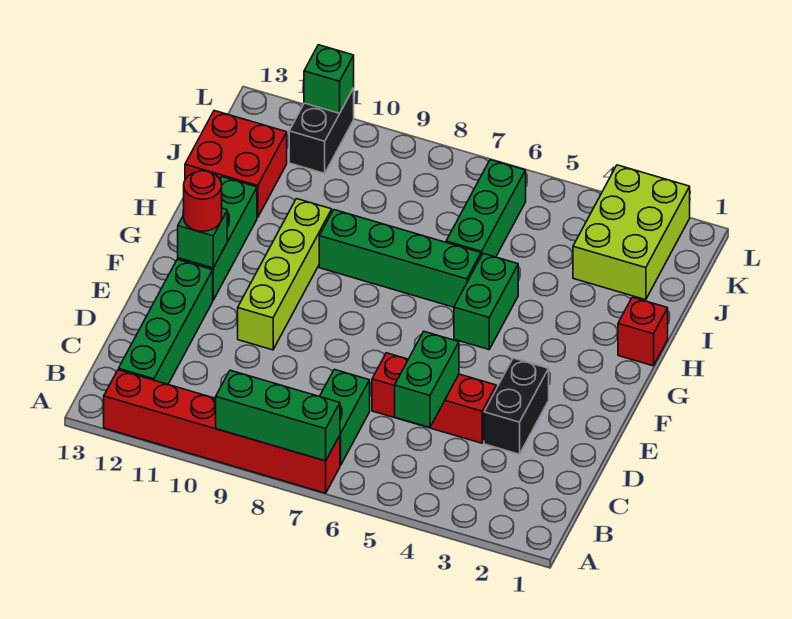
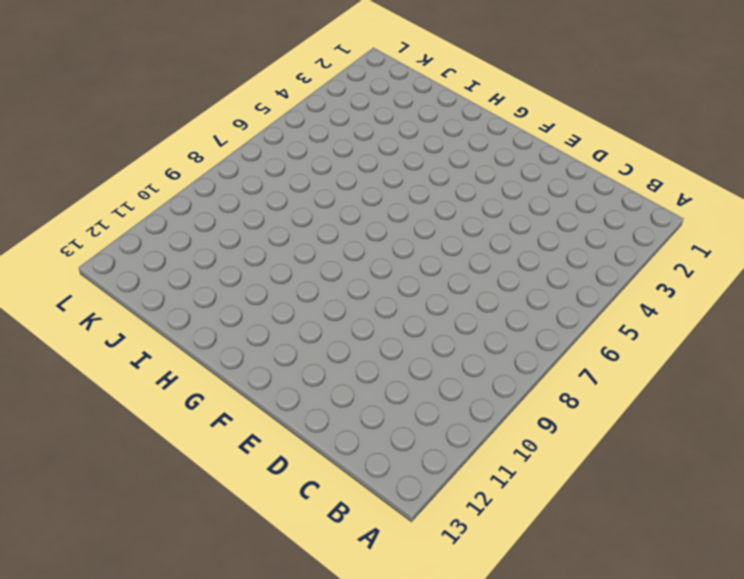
none -> red 1x6 brick [104,370,340,493]
none -> green 1x2 brick [320,369,370,466]
none -> green 1x4 brick [119,259,213,384]

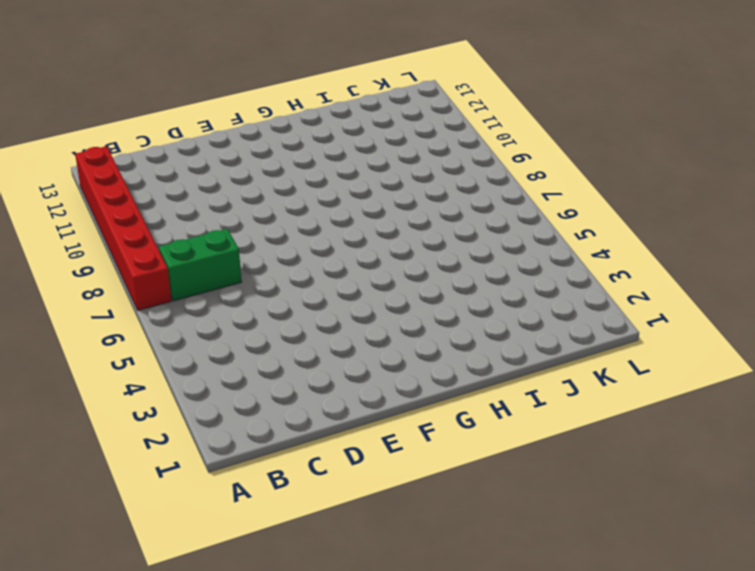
none -> green 1x4 brick [119,259,213,384]
none -> black 1x2 brick [484,358,549,454]
none -> red 1x3 brick [372,353,496,443]

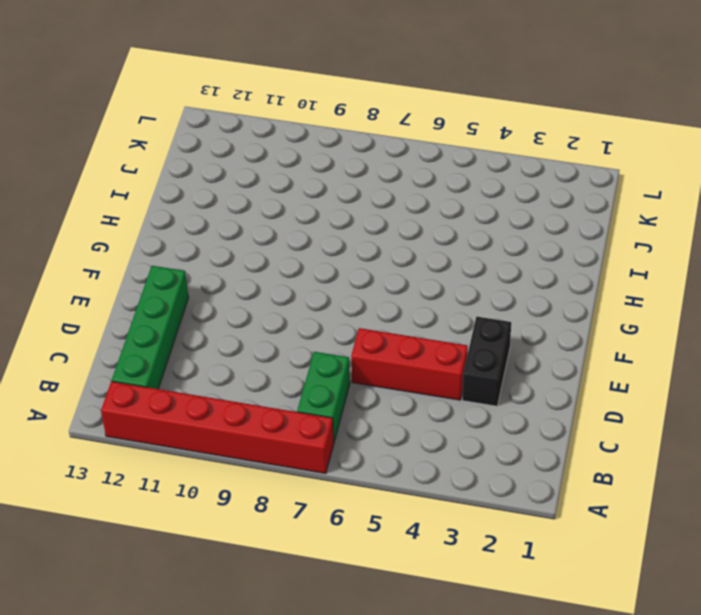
none -> lime 1x4 brick [238,199,332,350]
none -> green 1x3 brick [178,177,257,300]
none -> green 1x2 brick [454,253,518,349]

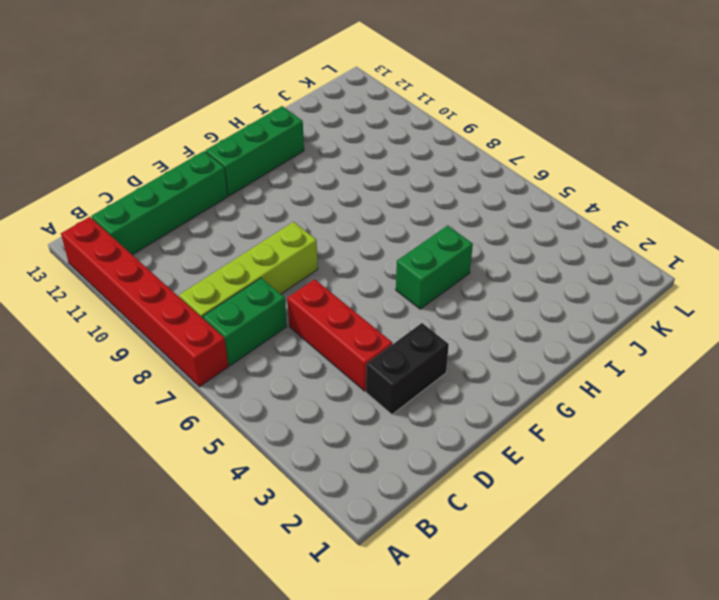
lime 1x4 brick [179,222,318,318] -> lime 1x4 brick moved to [238,199,332,350]
none -> red 1x1 brick [618,297,668,366]
none -> green 1x4 brick [319,210,481,307]
none -> green 1x3 brick [446,160,526,257]

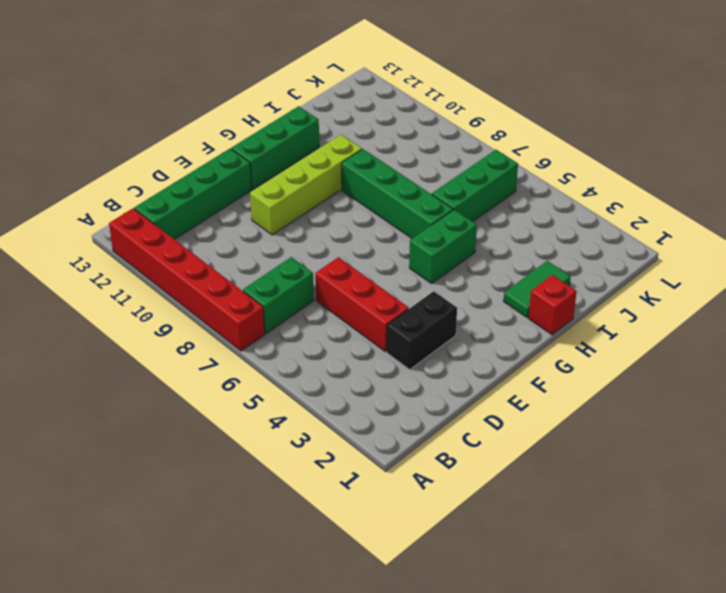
green 1x2 tile [504,261,571,317] -> none
none -> red 2x2 brick [185,111,287,218]
none -> lime 2x3 brick [573,165,690,300]
none -> black 1x2 brick [289,88,354,173]

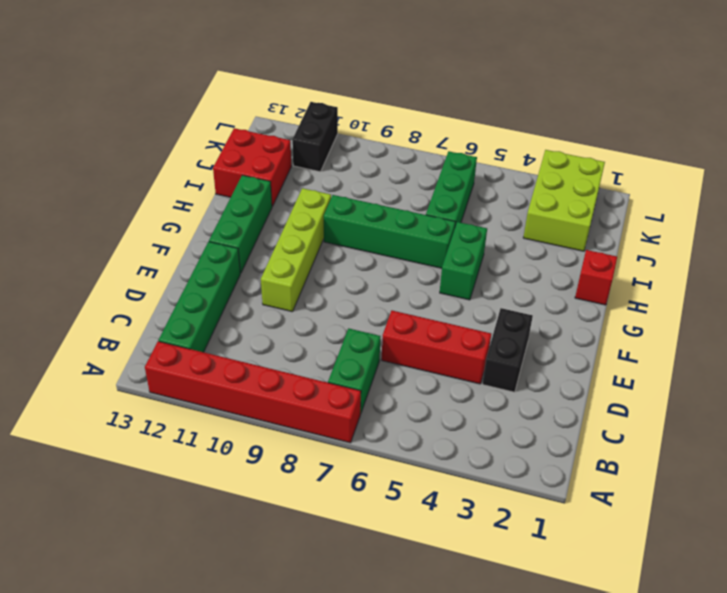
none -> green 1x3 brick [216,370,340,461]
none -> green 1x2 brick [395,332,459,427]
none -> green 1x1 brick [178,208,227,268]

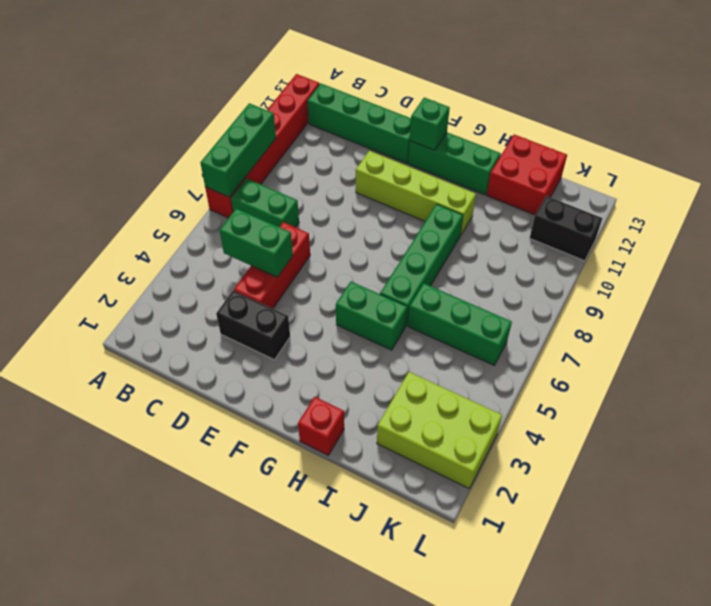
none -> green 1x1 brick [304,45,354,113]
none -> red 1x1 round brick [184,171,222,231]

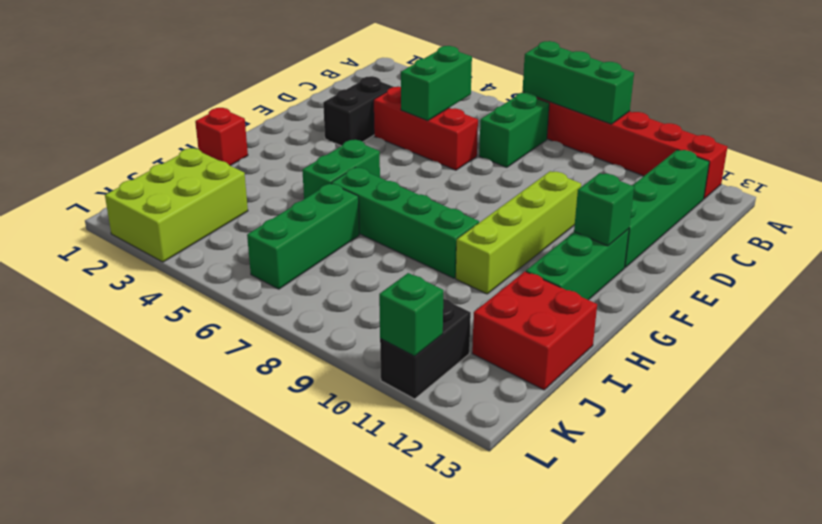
none -> red 1x1 round brick [184,171,222,231]

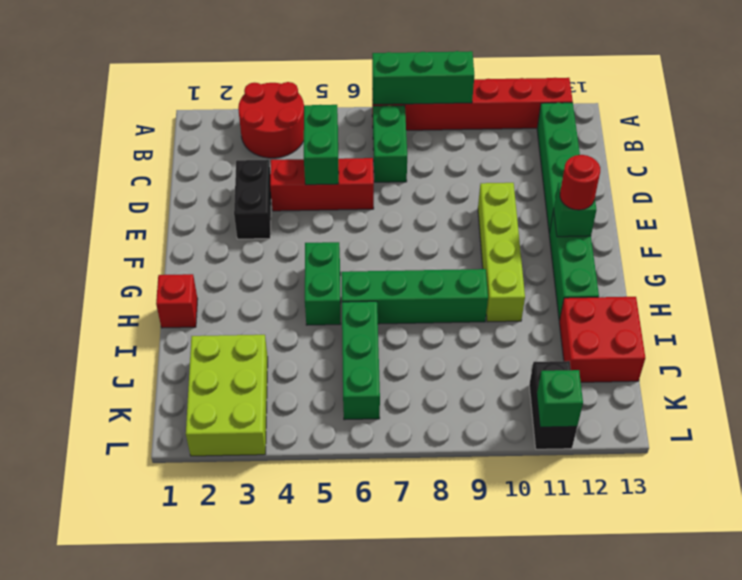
red 2x2 round brick [238,82,304,158] -> none

